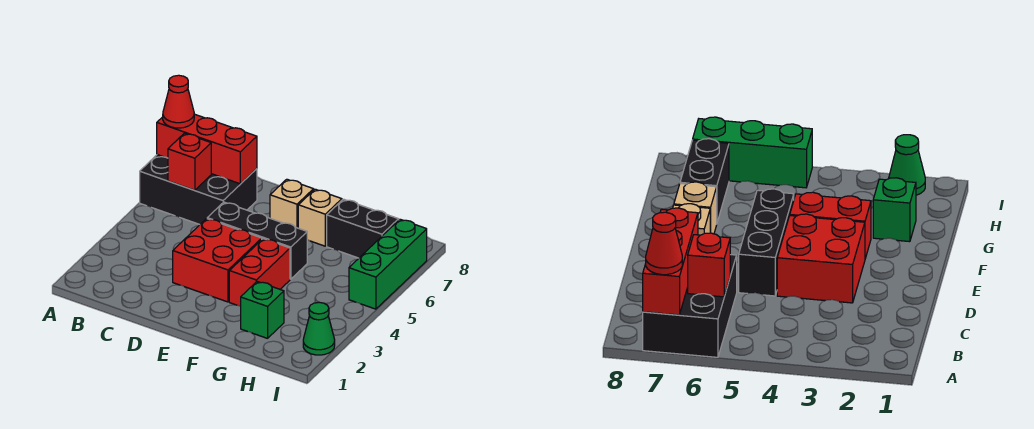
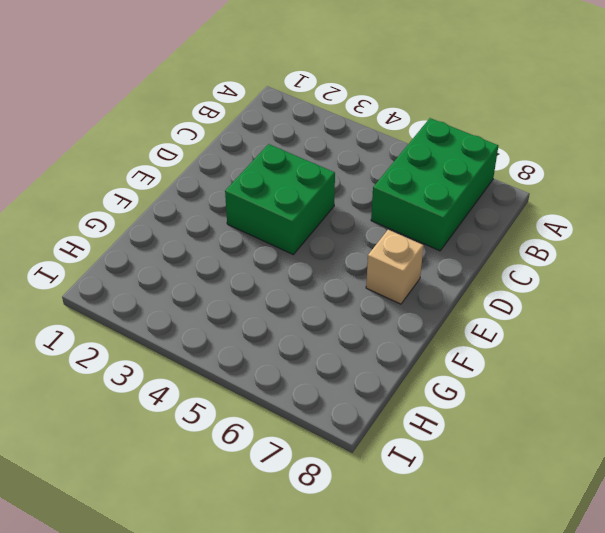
green 2x3 brick [371,118,498,251] -> black 2x3 brick [140,155,257,224]
green 2x2 brick [225,144,335,254] -> red 2x2 brick [173,219,262,302]
none -> black 1x3 brick [207,202,307,279]
none -> red 1x2 brick [229,239,290,307]
none -> tan 1x1 brick [298,189,342,246]

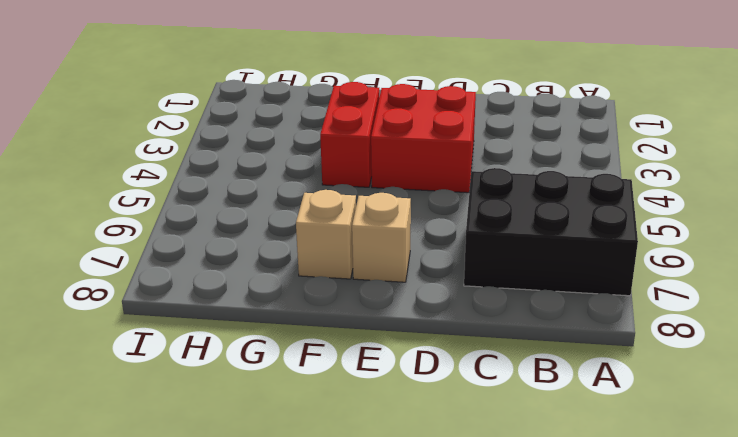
none -> black 1x3 brick [207,202,307,279]
none -> green 1x1 brick [241,282,284,338]
none -> black 1x2 brick [327,199,399,258]

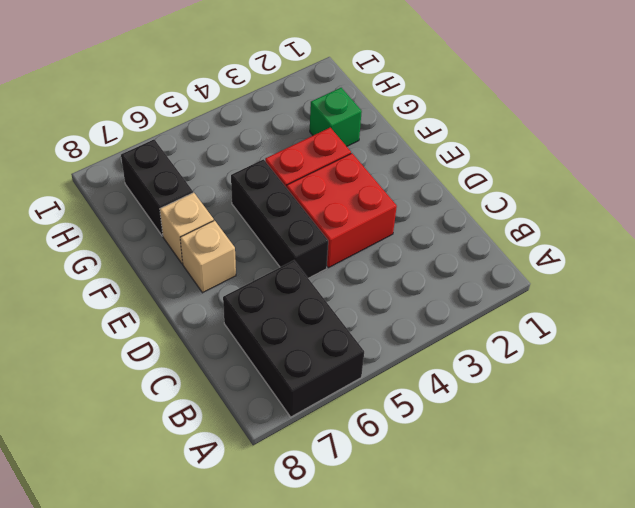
none -> green 1x1 cone [303,302,335,355]
none -> green 1x3 brick [349,219,427,309]
none -> red 1x3 brick [157,114,257,184]

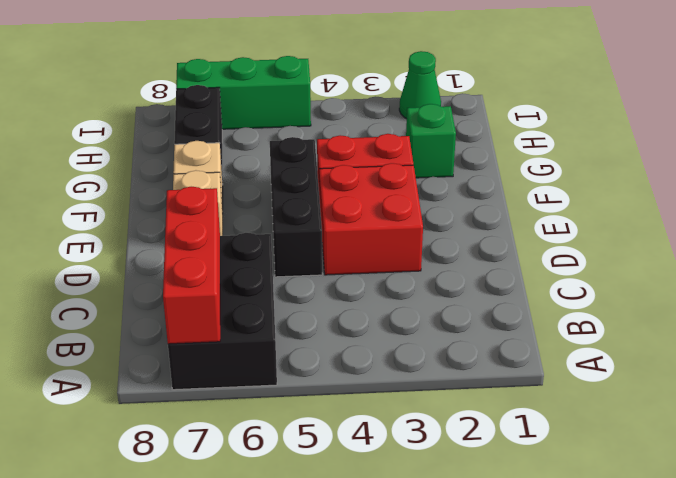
none -> red 1x1 brick [168,133,211,190]
none -> red 1x1 cone [163,75,194,128]

